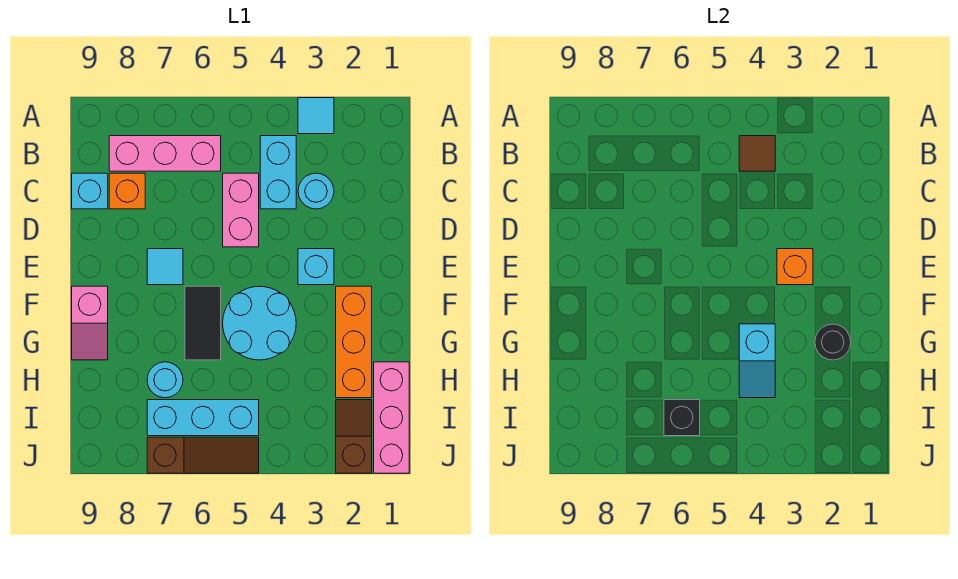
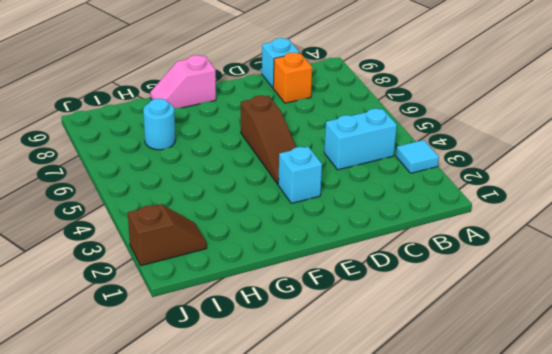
brown 1x3 slope [241,95,296,184] -> brown 1x3 slope moved to [147,437,259,473]
none -> pink 1x3 brick [109,136,221,171]
none -> cyan 1x1 round brick [298,173,334,209]
none -> pink 1x2 brick [223,173,259,247]

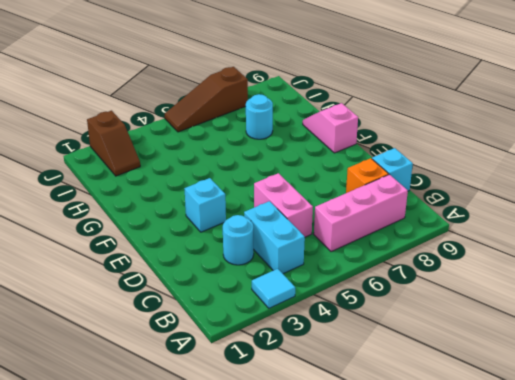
none -> cyan 1x1 tile [147,249,183,285]
none -> orange 1x3 brick [336,286,372,398]
none -> cyan 2x2 round brick [223,286,296,360]

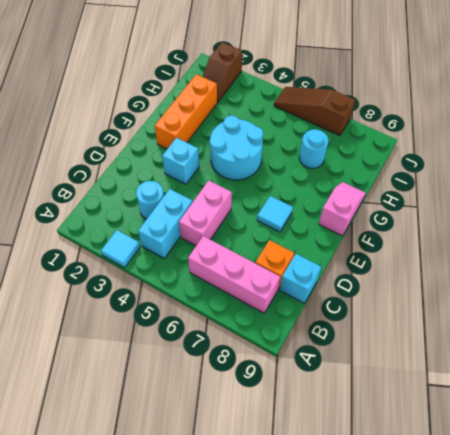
none -> black 1x2 tile [185,286,221,360]
none -> pink 1x3 brick [374,362,409,473]
none -> cyan 1x3 brick [147,400,259,436]

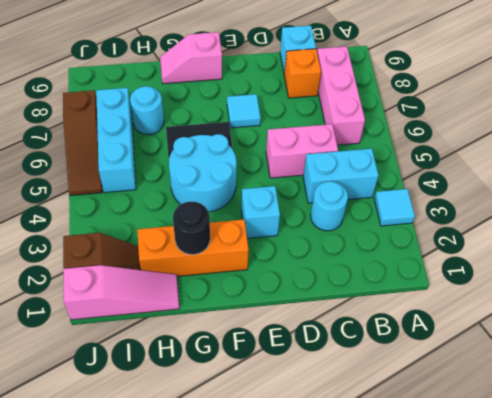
pink 1x3 slope [63,265,179,320] -> pink 1x3 brick [374,362,409,473]
none -> brown 1x1 tile [739,136,775,171]
none -> orange 1x1 brick [777,249,813,285]
none -> cyan 1x2 slope [739,324,775,398]

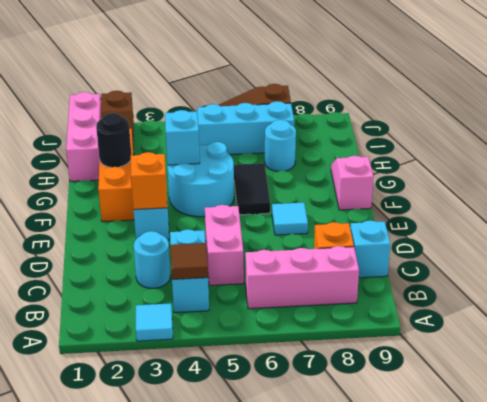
none -> black 1x1 brick [664,400,700,436]

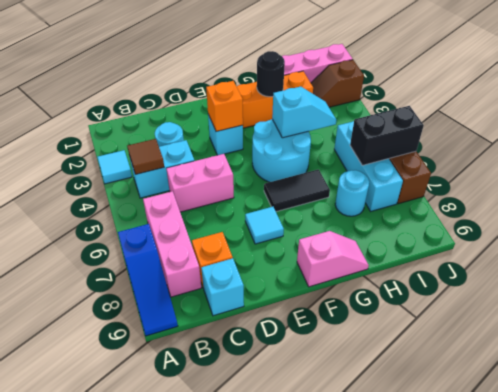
blue 1x3 slope [118,224,178,336] -> none
black 1x2 brick [350,106,424,165] -> black 1x1 brick [664,400,700,436]

